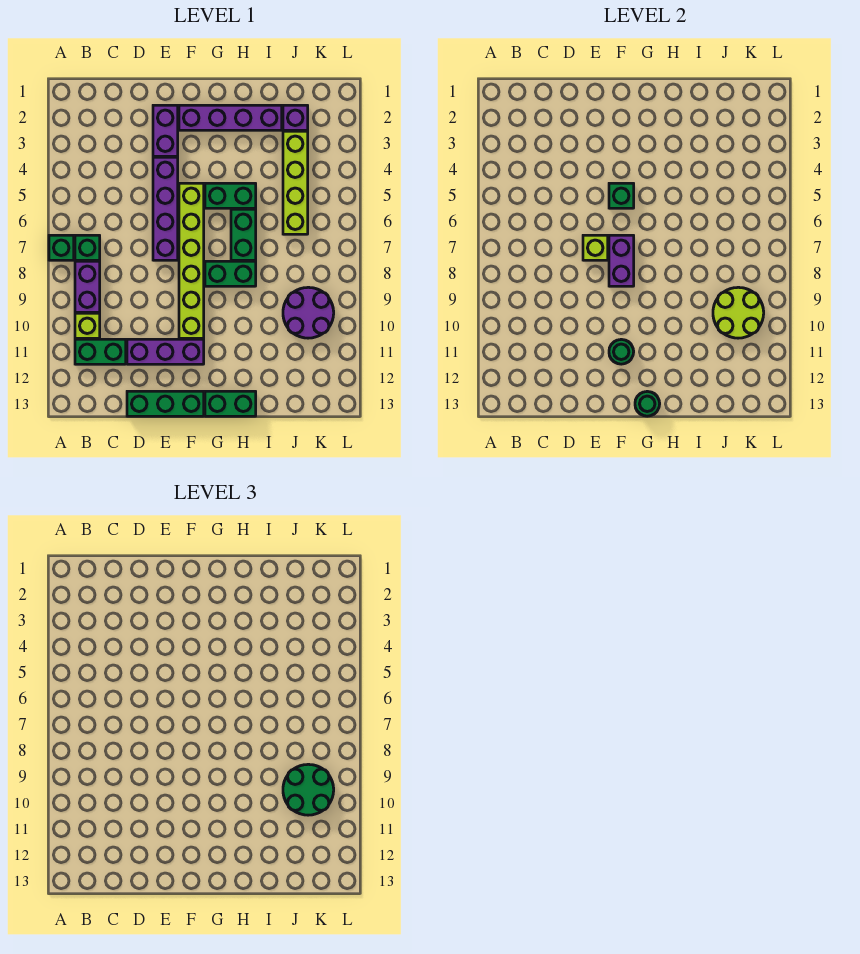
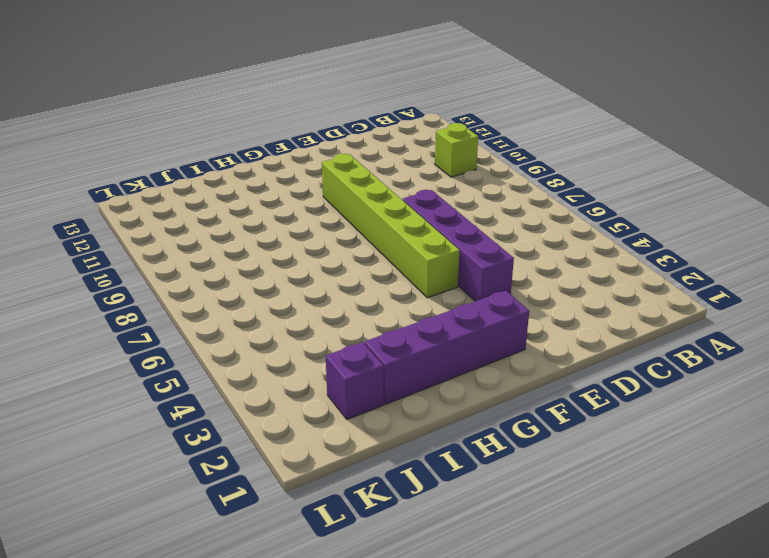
none -> green 1x1 brick [49,235,74,260]
none -> green 1x1 brick [75,235,100,260]
none -> purple 1x2 brick [75,261,100,312]

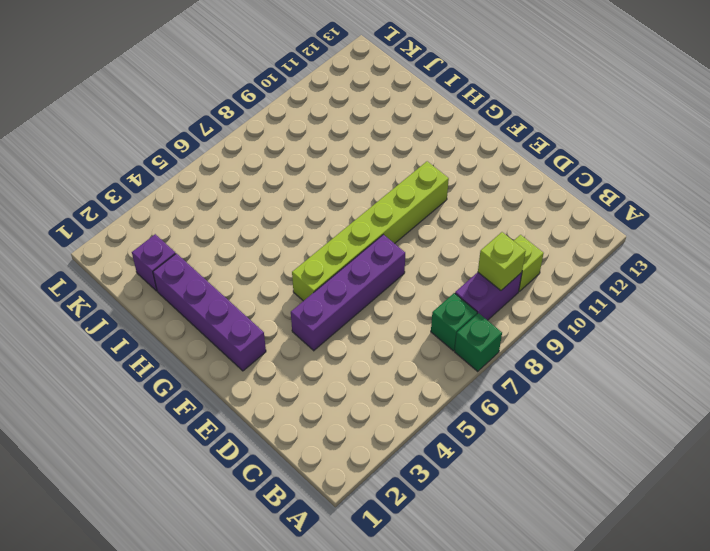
lime 1x1 brick [478,232,526,290] -> lime 1x1 brick moved to [583,235,608,260]
none -> green 1x2 brick [75,339,126,364]
none -> purple 1x3 brick [127,339,204,364]
none -> green 1x3 brick [127,391,204,416]

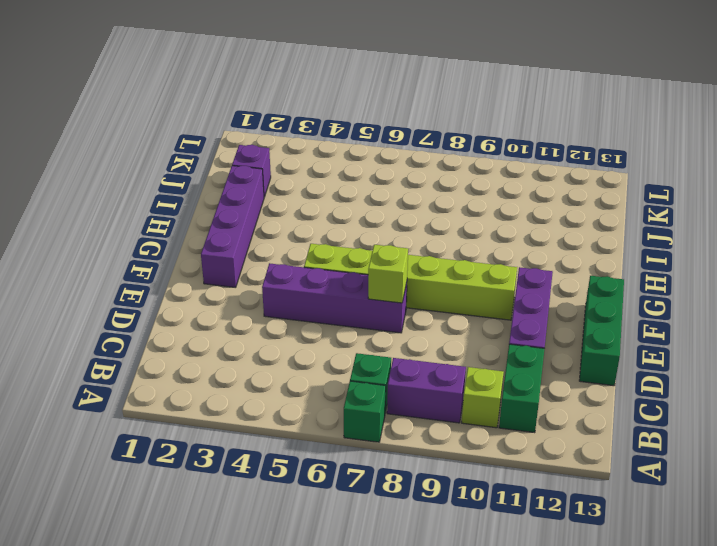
none -> purple 1x2 brick [153,105,178,156]
none -> green 1x2 brick [205,183,256,208]
none -> green 1x2 brick [205,261,256,286]

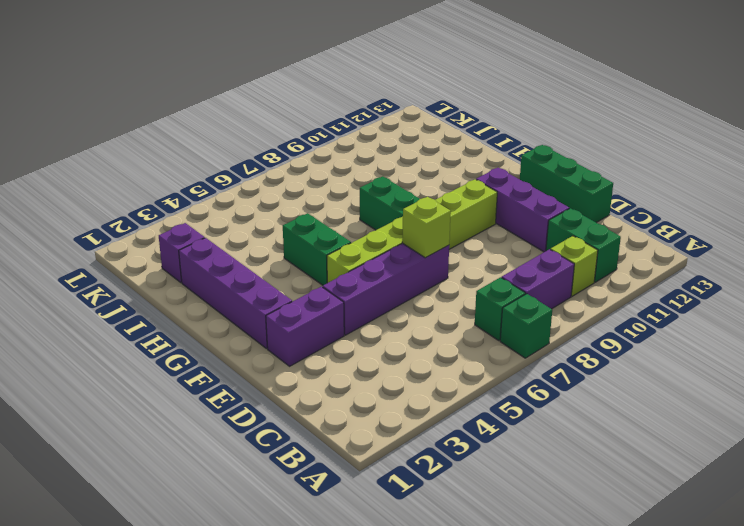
none -> green 1x2 brick [205,391,256,416]
none -> green 1x2 brick [231,209,256,260]
none -> lime 1x4 brick [283,131,308,234]

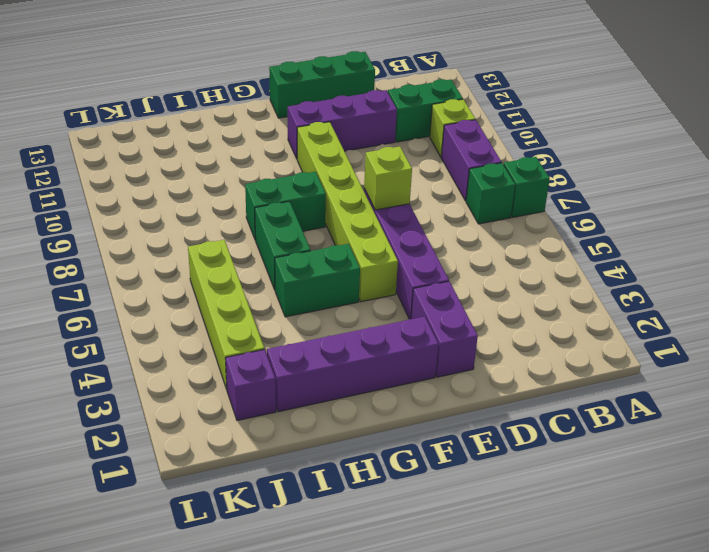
none -> green 1x2 brick [205,391,256,416]
none -> purple 2x2 round brick [283,287,334,338]
none -> green 1x1 brick [609,183,634,208]

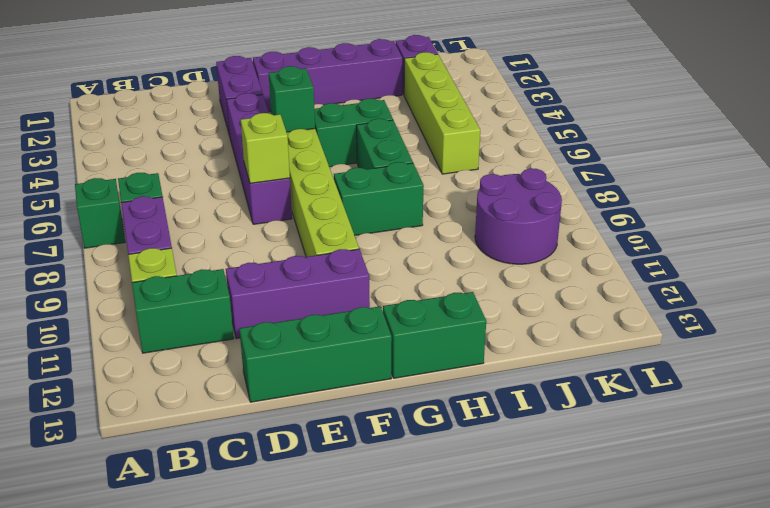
none -> purple 1x2 brick [609,235,634,286]
none -> green 1x1 round brick [609,339,634,364]
none -> green 1x1 round brick [635,391,660,416]

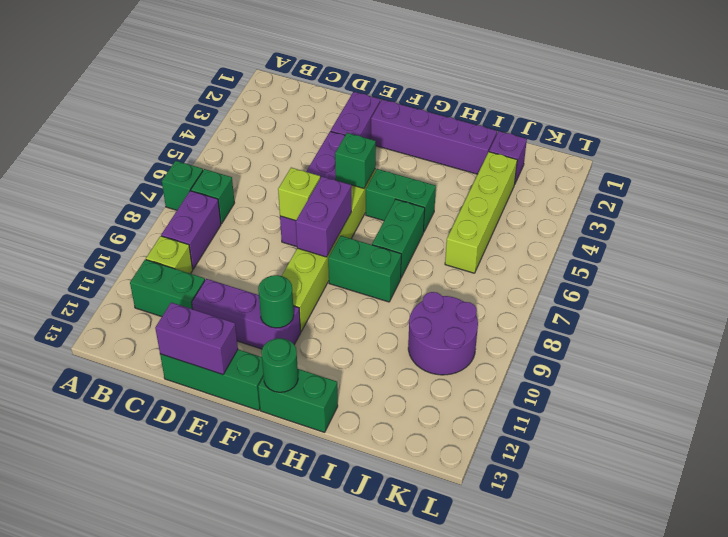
purple 1x2 brick [155,302,238,375] -> none
none -> lime 2x2 round brick [713,287,764,338]
none -> green 2x2 round brick [283,764,334,815]

